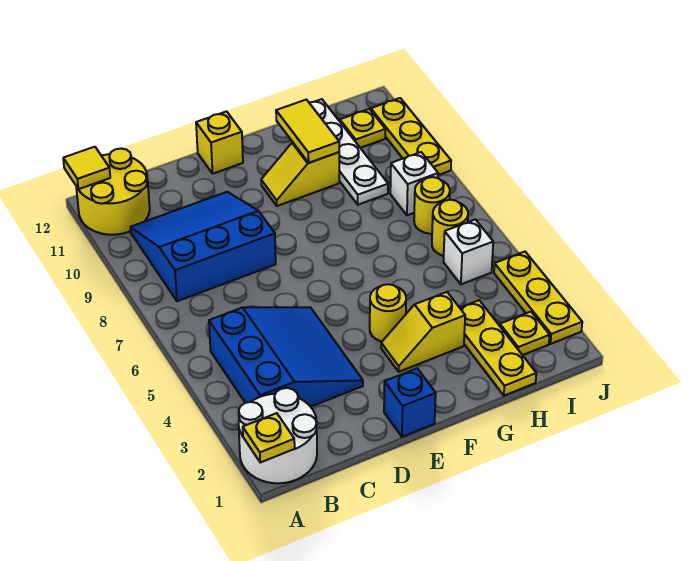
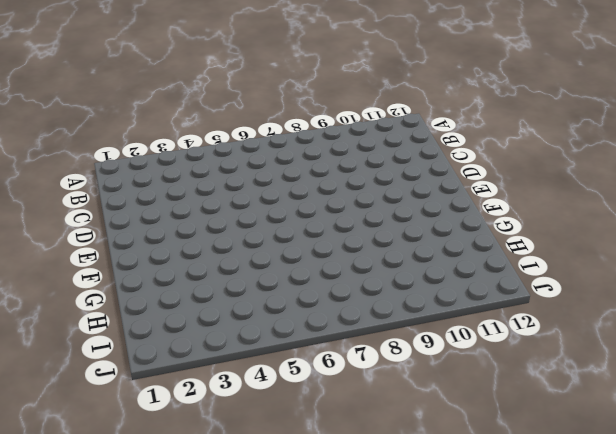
none -> white 2x2 round brick [239,388,317,483]
none -> yellow 2x2 round brick [76,149,150,235]
none -> blue 3x3 slope [209,307,363,407]

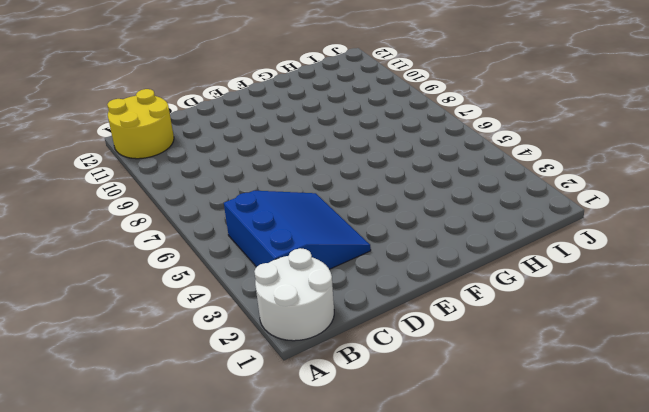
none -> blue 3x3 slope [130,192,276,301]
none -> blue 1x1 brick [384,368,436,437]
none -> yellow 1x1 brick [196,111,243,174]

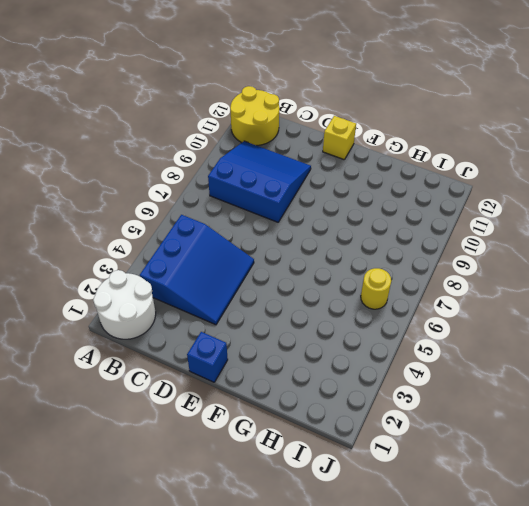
none -> yellow 1x2 slope [381,292,465,372]
none -> yellow 1x1 round brick [370,284,406,341]
none -> yellow 1x2 slope [261,142,339,206]

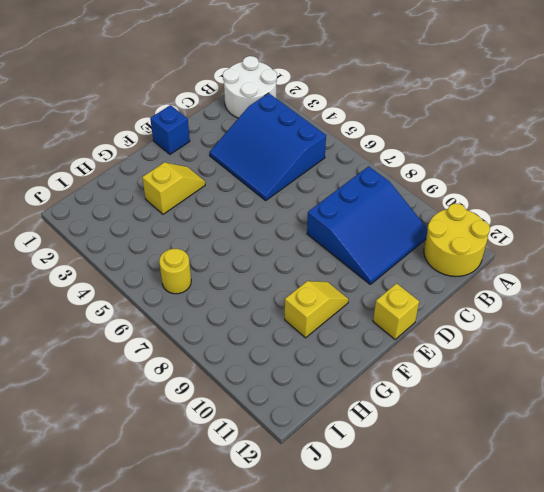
none -> yellow 1x1 round brick [370,284,406,341]
none -> yellow 1x3 plate [460,300,536,396]
none -> white 1x4 plate [310,99,388,205]

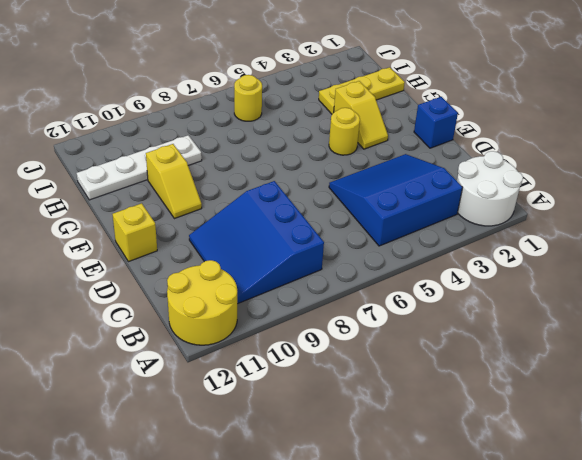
none -> yellow 1x1 plate [500,312,550,355]
none -> white 1x1 brick [443,219,493,284]
none -> yellow 1x1 round brick [414,177,450,234]

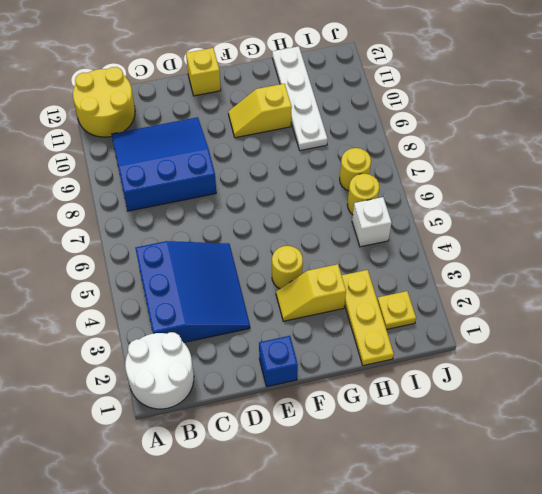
none -> white 1x1 brick [390,152,438,215]
none -> yellow 1x1 plate [340,109,385,148]
none -> yellow 1x3 plate [494,252,582,344]

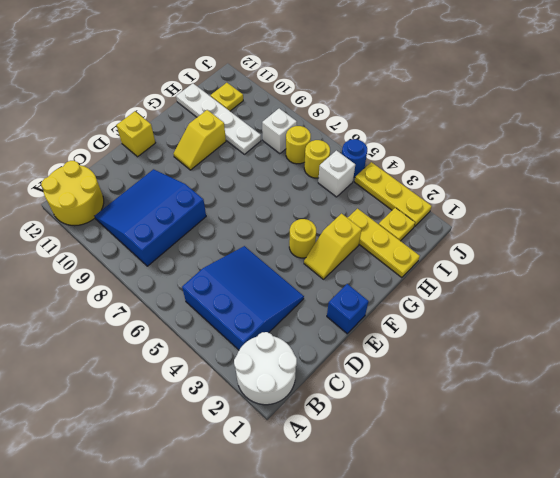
blue 1x1 round brick [342,139,367,177] -> none
none -> yellow 1x3 plate [371,98,451,175]
none -> yellow 1x1 plate [243,413,295,462]
none -> yellow 1x1 tile [63,147,110,189]

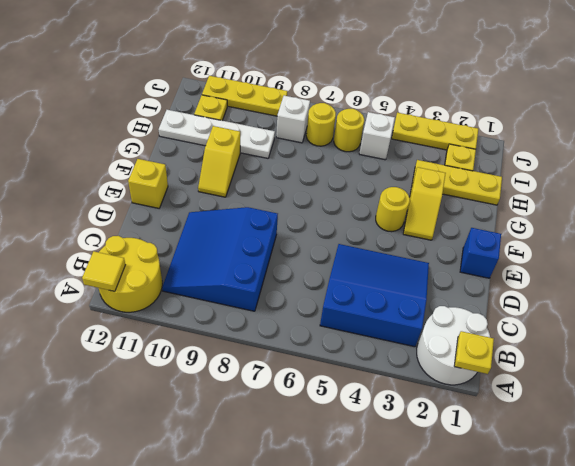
none -> yellow 1x2 tile [276,100,339,163]

